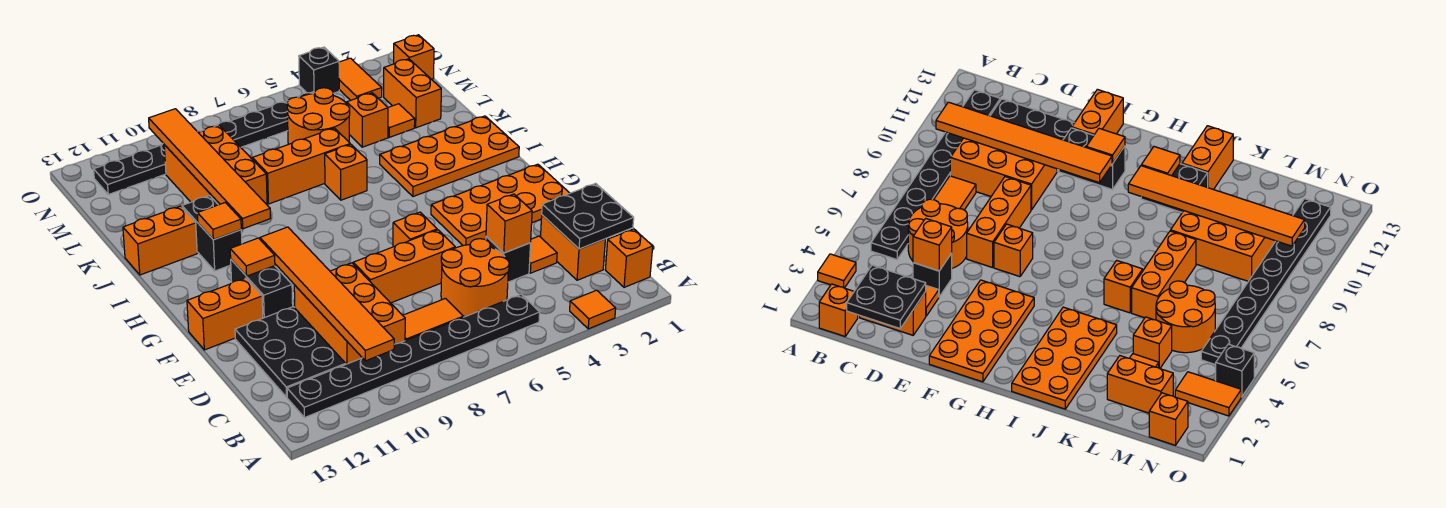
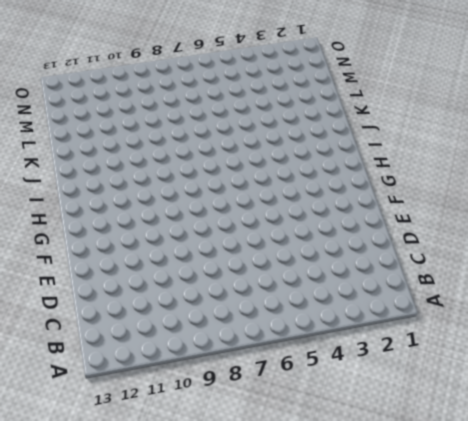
none -> orange 1x1 tile [570,290,616,329]
none -> orange 1x1 brick [605,229,653,287]
none -> black 1x8 plate [287,294,540,418]
none -> orange 1x2 brick [541,215,605,280]

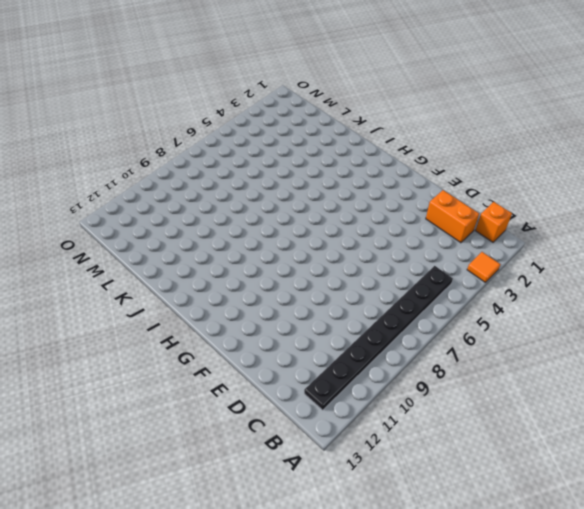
none -> orange 2x2 round brick [441,239,509,317]
none -> orange 1x2 tile [403,298,463,341]
none -> orange 2x3 brick [294,263,405,364]
none -> black 2x3 plate [235,307,346,397]

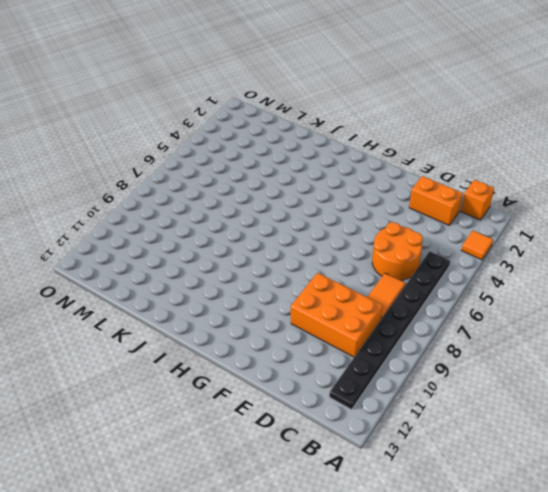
none -> black 2x3 plate [235,307,346,397]
none -> orange 1x1 tile [529,236,557,273]
none -> black 1x1 brick [486,236,531,282]
none -> orange 1x3 brick [353,230,455,303]

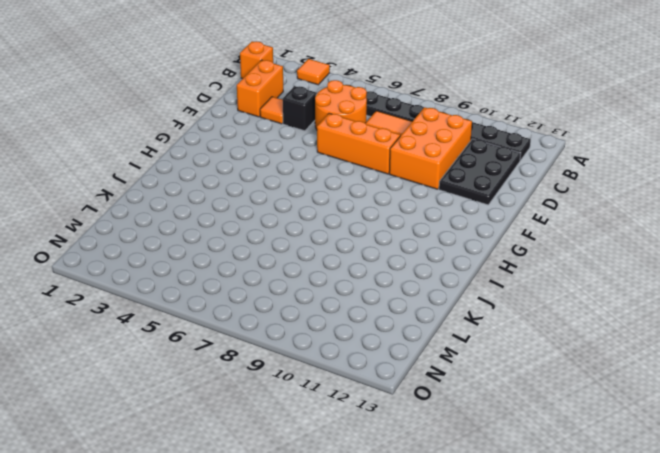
none -> orange 2x4 plate [431,164,570,246]
none -> orange 1x1 brick [393,212,437,247]
none -> black 1x2 brick [231,260,293,318]
none -> orange 1x2 brick [187,278,263,350]

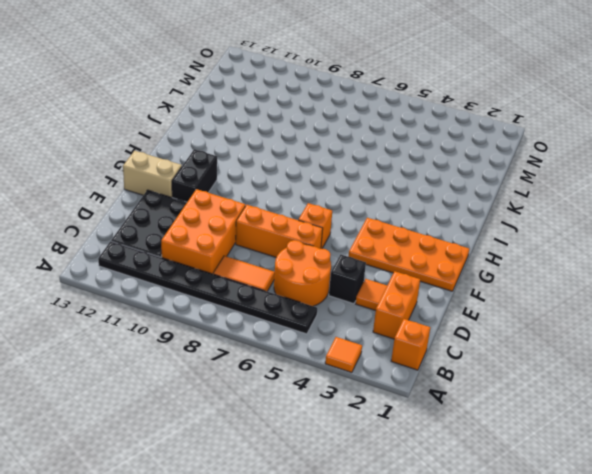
tan 1x2 brick [123,151,182,197] -> orange 1x2 brick [187,278,263,350]
none -> orange 2x4 plate [380,116,519,196]
none -> black 1x2 brick [182,196,242,271]
none -> orange 1x1 brick [325,144,367,200]
none -> orange 1x2 brick [123,206,197,275]

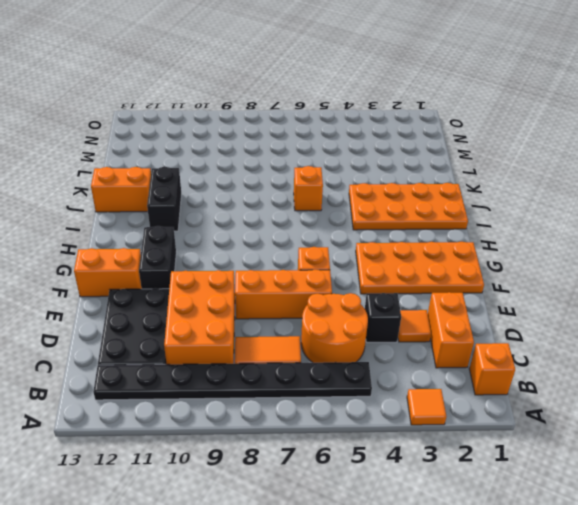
none -> orange 1x3 brick [252,128,350,204]
none -> orange 2x3 brick [164,125,267,205]
none -> orange 1x2 brick [384,59,441,128]
none -> orange 1x1 tile [388,104,415,137]

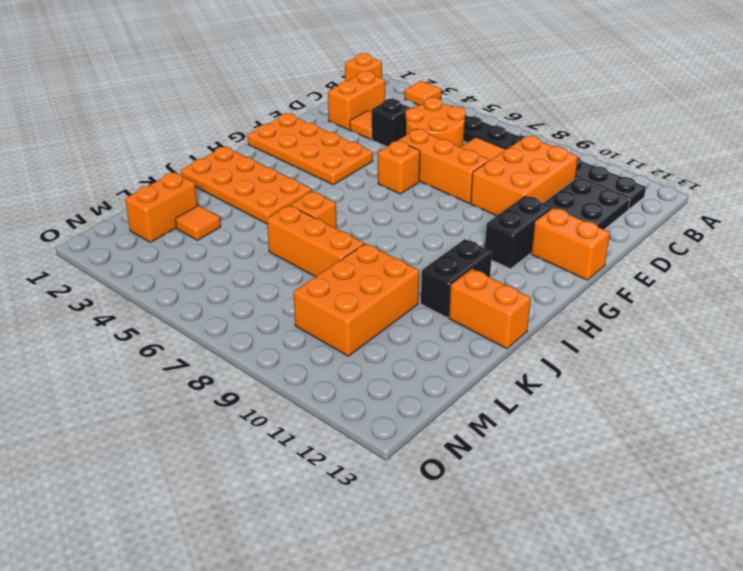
none -> orange 1x1 brick [347,93,388,147]
none -> orange 2x2 round brick [287,88,350,144]
none -> orange 1x1 brick [394,35,434,79]
none -> orange 1x2 tile [339,58,382,100]

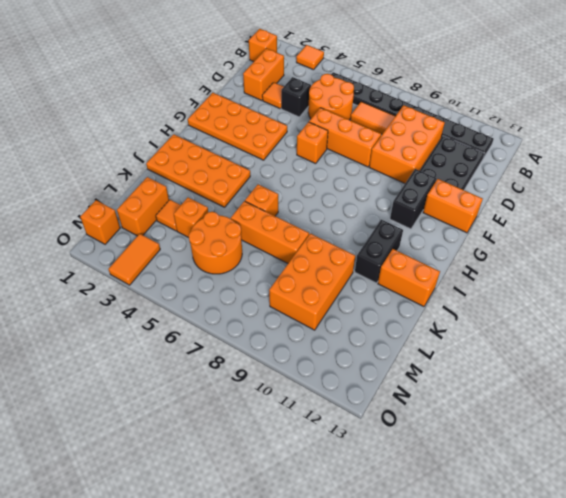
none -> black 1x8 plate [94,92,314,194]
none -> black 1x1 brick [299,47,339,93]
none -> orange 1x6 tile [260,227,394,361]
none -> black 2x2 plate [542,183,634,249]

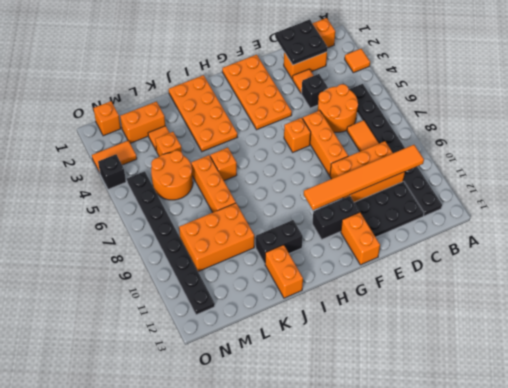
none -> orange 1x1 brick [486,194,532,253]
none -> orange 1x1 tile [230,238,275,276]
none -> orange 1x6 tile [149,109,270,229]
none -> orange 1x1 tile [197,203,241,240]

